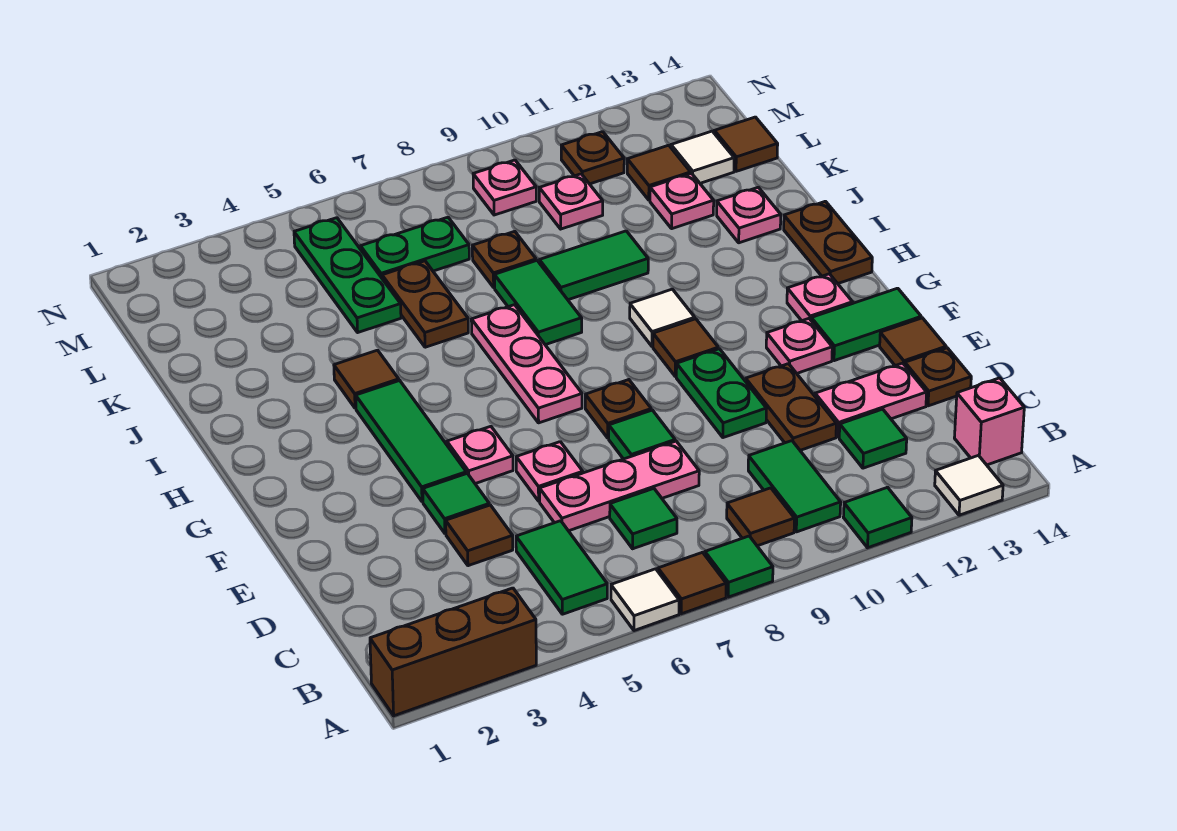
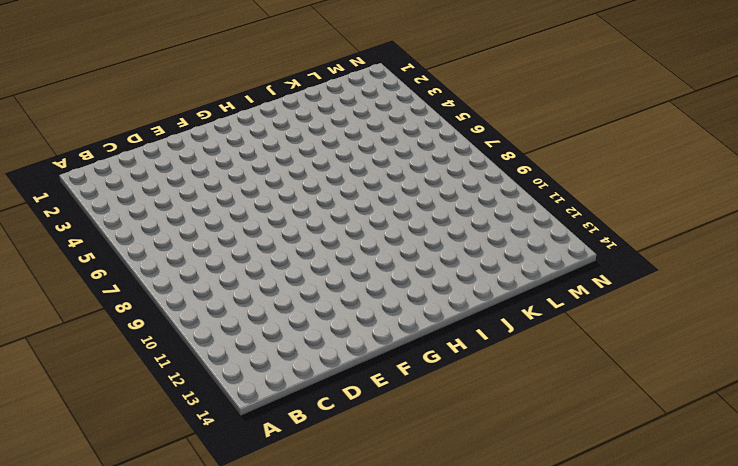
none -> brown 1x3 brick [370,588,536,716]
none -> white 1x1 tile [611,569,679,631]
none -> brown 1x1 tile [658,552,726,614]
none -> green 1x1 tile [705,536,773,597]

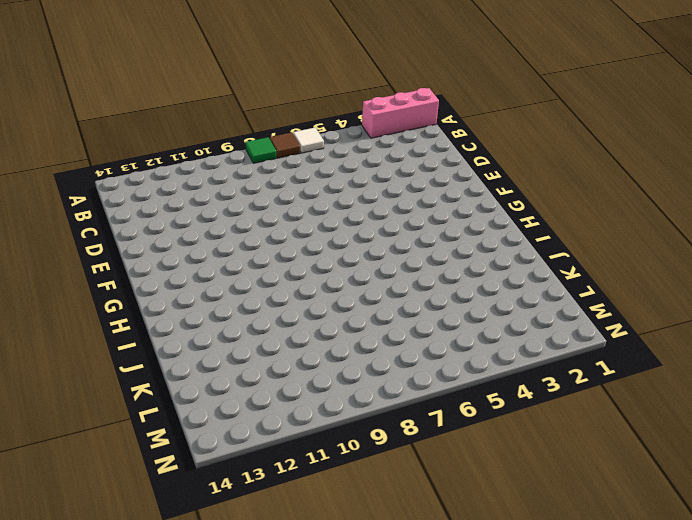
pink 1x3 brick [362,88,439,138] -> brown 1x3 brick [370,588,536,716]
none -> green 1x1 tile [843,487,912,548]
none -> white 1x1 tile [935,456,1003,515]
none -> green 1x2 tile [516,521,607,614]
none -> brown 1x1 tile [727,488,795,546]

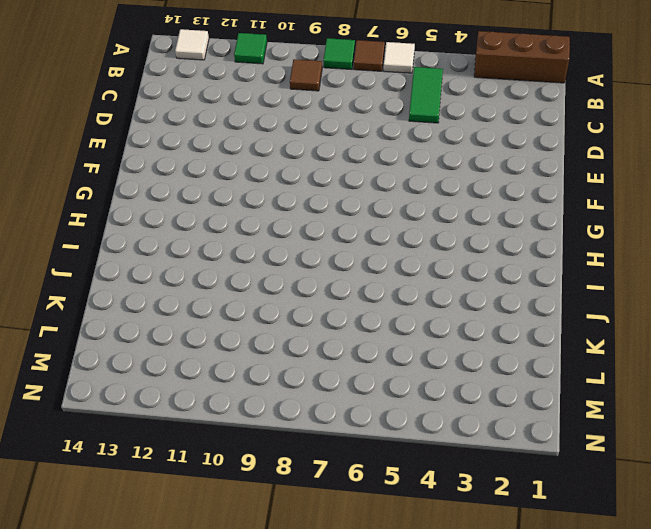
none -> green 1x2 tile [748,441,841,532]
none -> pink 1x1 brick [954,378,1024,465]
none -> green 1x1 tile [610,489,677,549]
none -> green 1x1 tile [839,409,907,468]

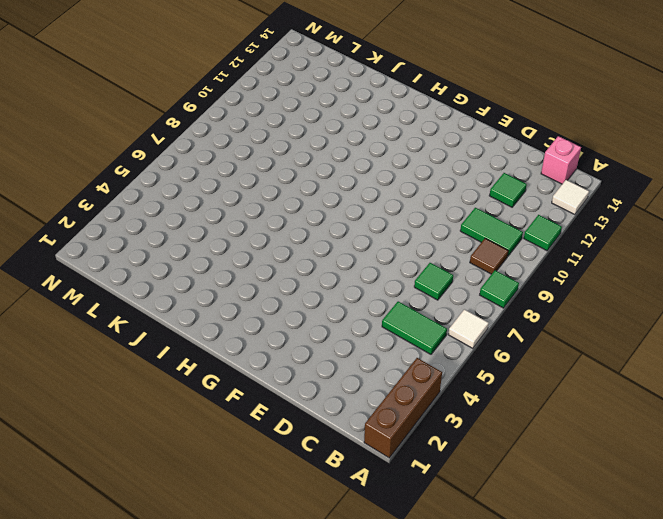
none -> brown 1x1 tile [658,552,726,614]
none -> brown 1x1 tile [446,505,513,566]
none -> pink 1x3 plate [540,441,699,531]
none -> brown 1x2 plate [746,364,836,450]

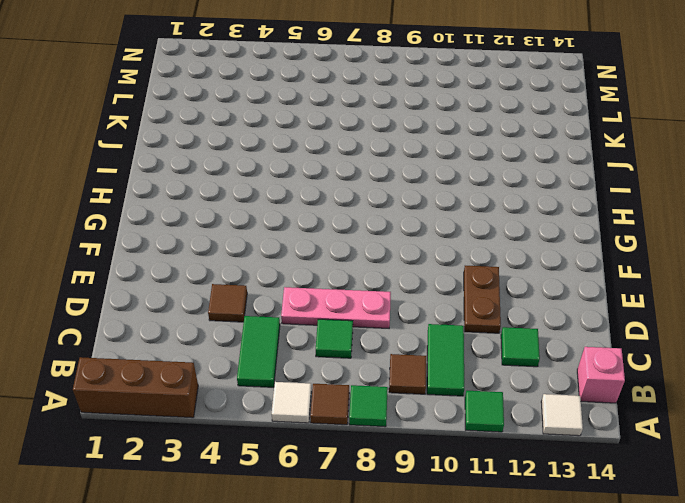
none -> pink 1x2 plate [815,363,927,437]
none -> brown 1x1 plate [905,348,971,406]
none -> green 1x1 tile [423,473,489,533]
none -> pink 1x1 plate [516,442,583,501]

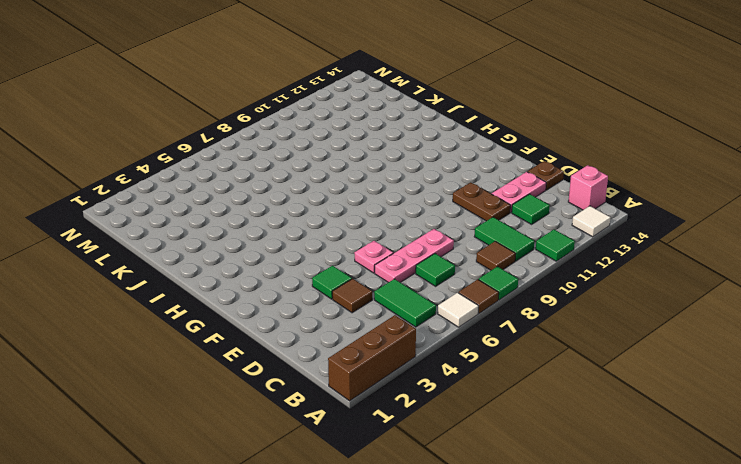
none -> green 1x1 tile [609,410,675,459]
none -> green 1x2 plate [676,349,767,438]
none -> brown 1x1 tile [880,318,946,366]
none -> green 1x3 tile [356,381,466,502]

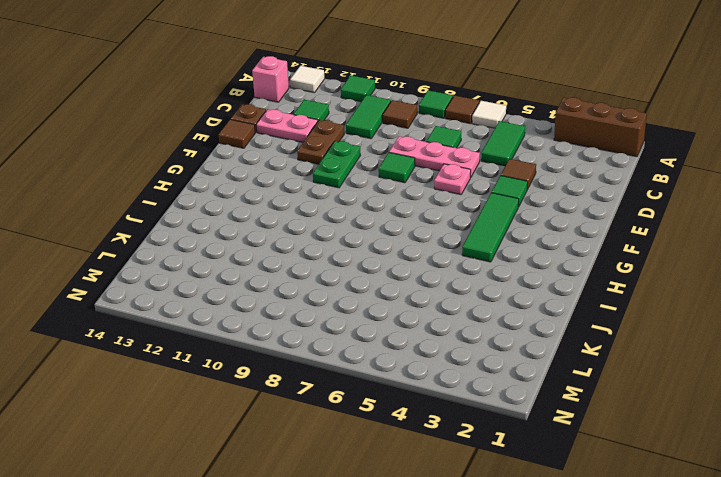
none -> pink 1x1 plate [447,426,513,484]
none -> brown 1x1 plate [585,380,651,438]
none -> pink 1x1 plate [766,319,832,373]
none -> green 1x2 tile [811,288,921,361]

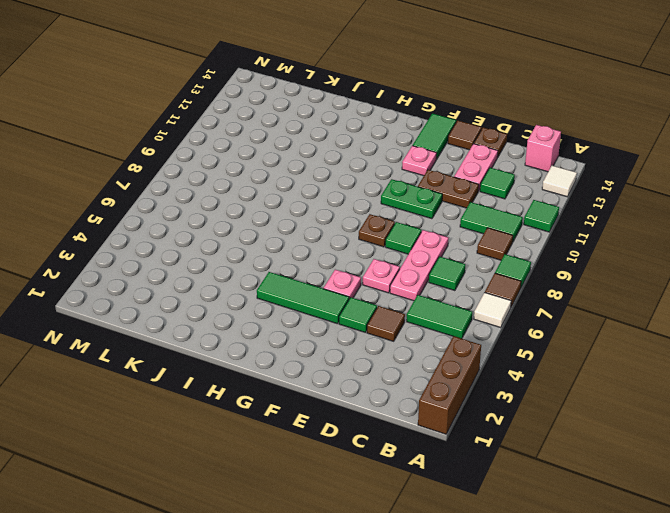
none -> pink 1x3 plate [471,305,582,423]
none -> brown 1x1 tile [653,319,718,376]
none -> pink 1x1 plate [787,274,852,321]
none -> white 1x1 tile [630,289,695,346]

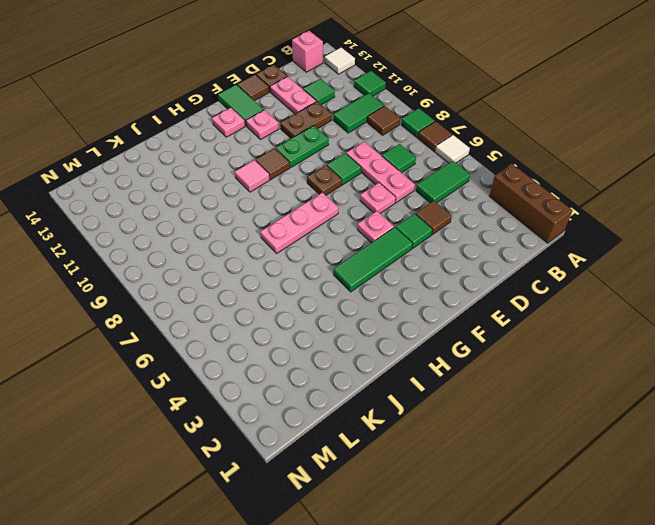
pink 1x1 tile [235,160,270,192] -> white 1x1 tile [630,289,695,346]
none -> brown 1x2 plate [784,201,872,283]
none -> brown 1x1 tile [334,350,399,408]
none -> green 1x2 tile [494,260,582,345]
none -> brown 1x2 plate [382,261,468,347]

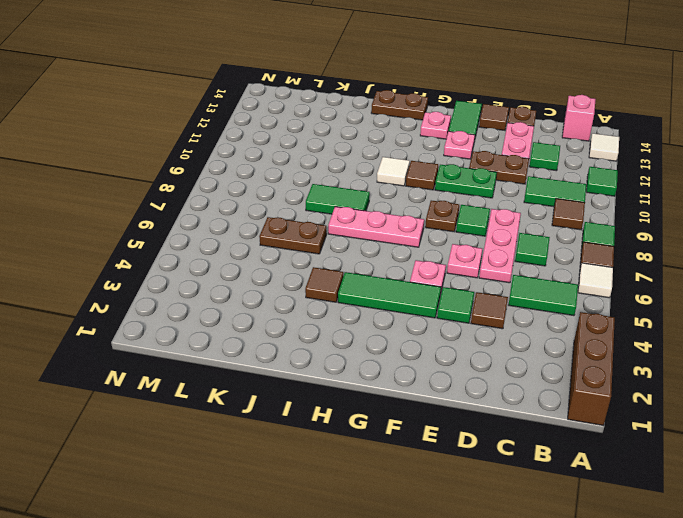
none -> green 1x2 tile [539,231,648,300]
none -> pink 1x1 plate [717,187,781,243]
none -> green 1x3 plate [294,218,401,332]
none -> brown 1x1 plate [472,231,536,287]

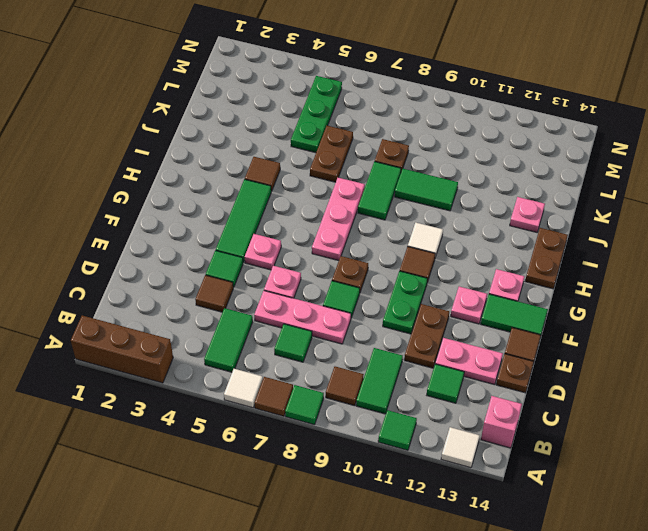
none -> pink 1x1 plate [650,173,714,229]
none -> green 1x2 plate [361,217,469,278]
none -> pink 1x1 plate [539,174,603,229]
none -> brown 1x1 tile [627,145,691,200]

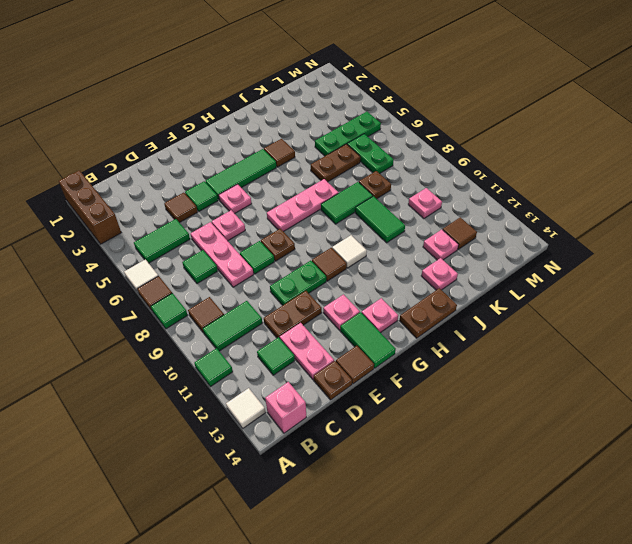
none -> white 1x1 tile [671,131,734,183]
none -> brown 1x1 tile [714,117,778,171]
none -> pink 1x1 plate [473,160,536,215]
none -> brown 1x1 plate [561,132,624,184]

